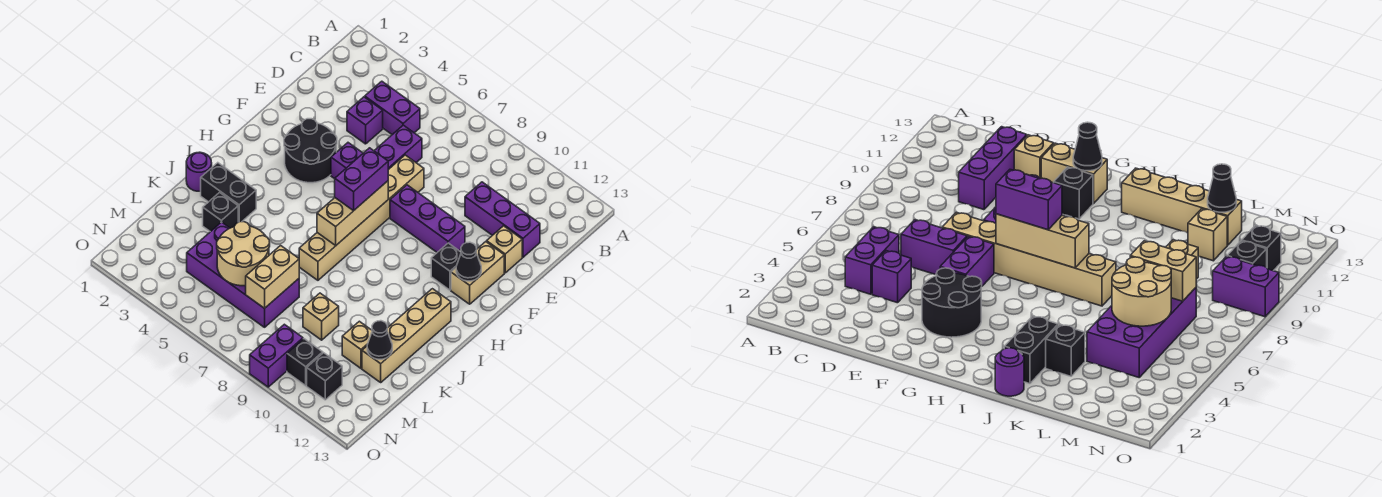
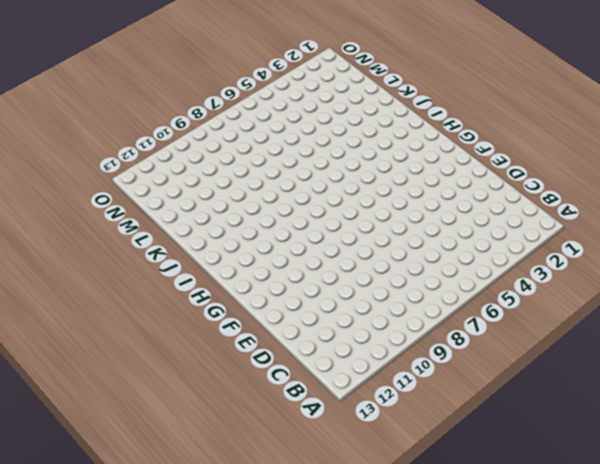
none -> purple 1x2 brick [365,81,420,135]
none -> purple 1x1 brick [347,97,383,144]
none -> purple 1x2 brick [374,125,422,170]

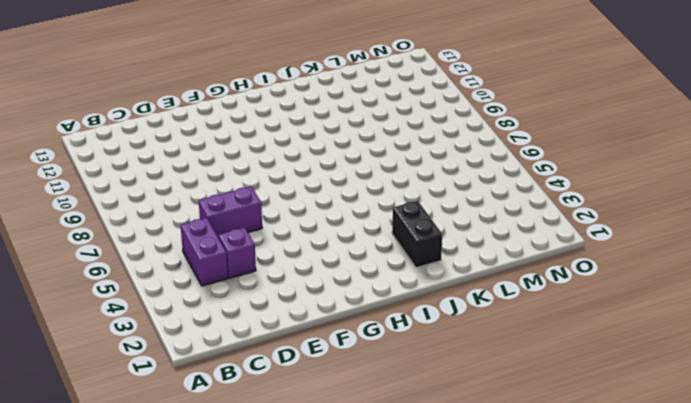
none -> purple 1x3 brick [465,182,540,257]
none -> tan 1x6 brick [299,155,424,280]
none -> tan 1x1 brick [487,226,522,273]

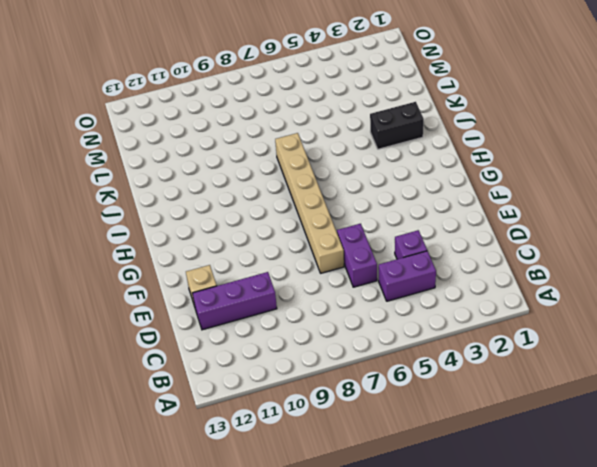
none -> black 2x2 round brick [284,119,337,183]
none -> purple 1x2 brick [331,143,363,179]
none -> purple 1x3 brick [390,185,465,252]

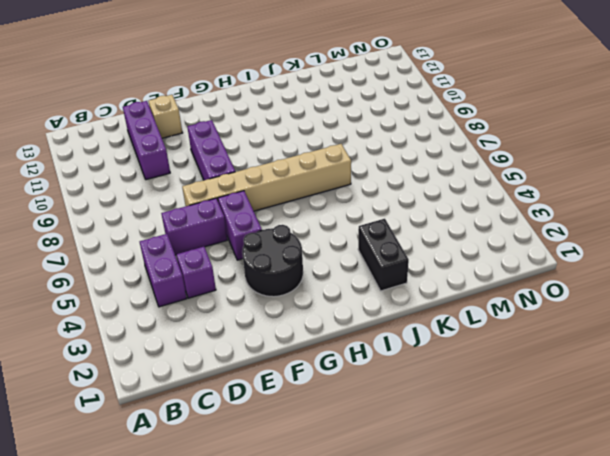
none -> tan 1x2 brick [451,242,504,304]
none -> black 1x1 brick [431,243,461,290]
none -> tan 1x4 brick [362,289,451,382]

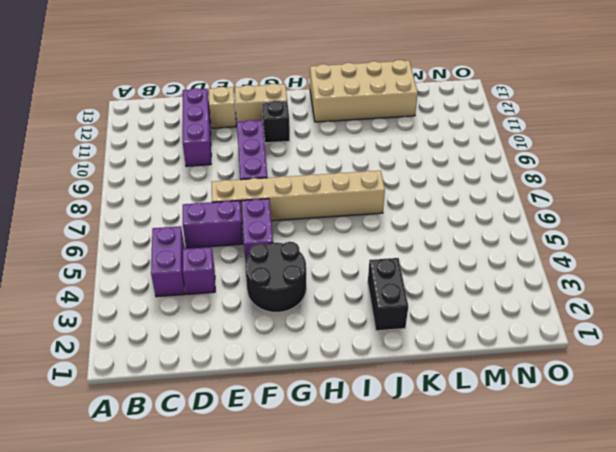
tan 2x4 brick [310,60,418,122] -> tan 1x4 brick [362,289,451,382]
none -> purple 1x1 round brick [186,152,212,191]
none -> black 1x1 brick [203,192,238,232]
none -> purple 2x4 brick [187,222,299,327]

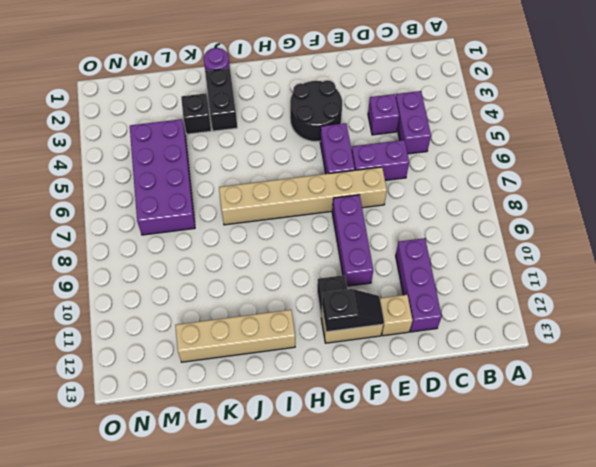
black 1x2 slope [322,289,384,332] -> black 1x1 cone [456,242,481,281]
none -> tan 1x1 brick [303,293,339,340]
none -> tan 1x1 brick [342,321,372,368]
none -> purple 1x2 brick [250,324,303,387]

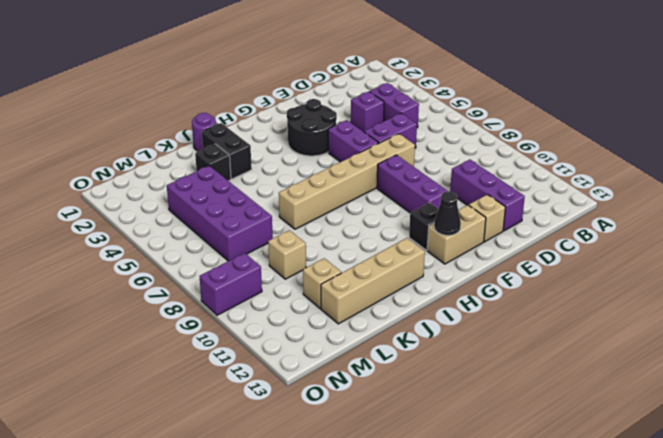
none -> black 1x1 brick [287,339,323,386]
none -> black 1x1 brick [307,353,342,400]
none -> tan 1x3 brick [317,181,388,245]

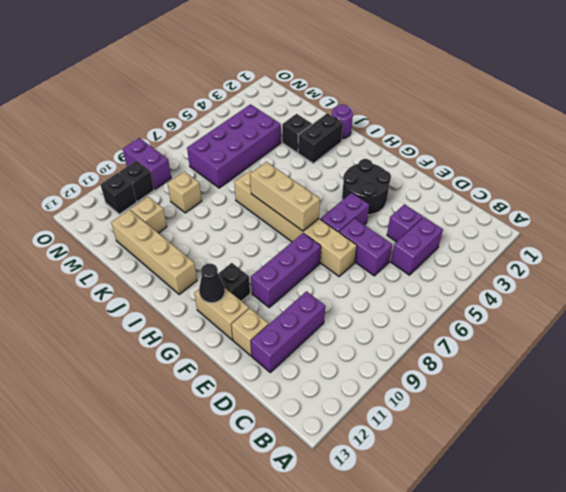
none -> tan 2x2 round brick [217,222,270,286]
none -> tan 1x2 brick [246,246,299,308]
none -> black 1x1 cone [367,321,392,359]

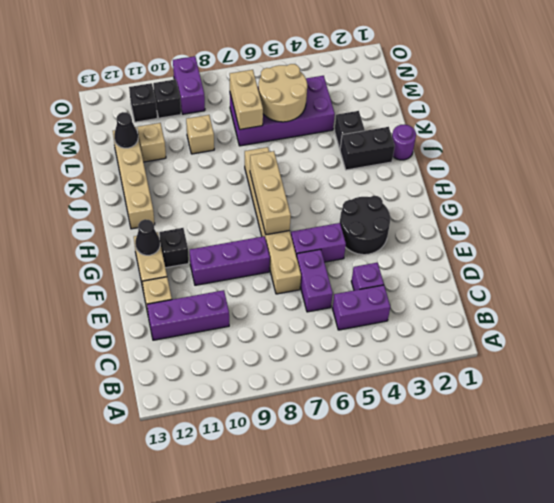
none -> purple 1x2 brick [335,148,388,211]

